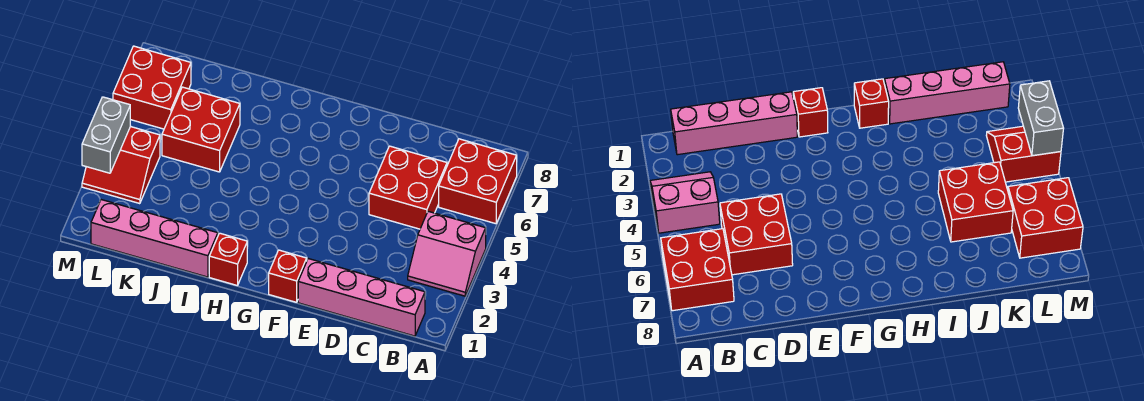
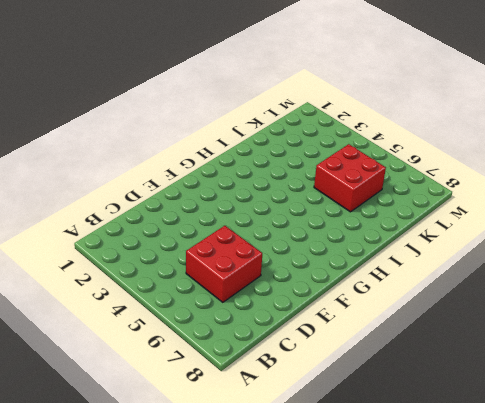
none -> pink 2x2 slope [408,211,486,296]
none -> red 2x2 brick [439,139,517,224]

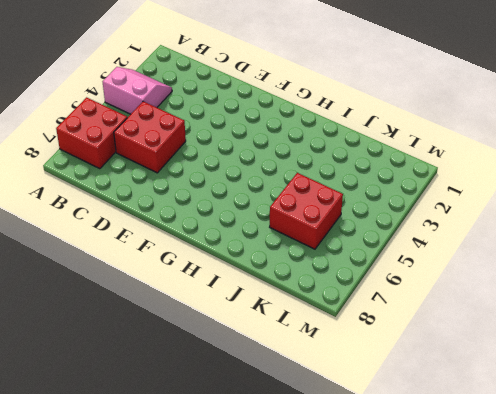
none -> pink 1x4 brick [298,259,425,336]
none -> red 1x1 brick [269,250,307,302]

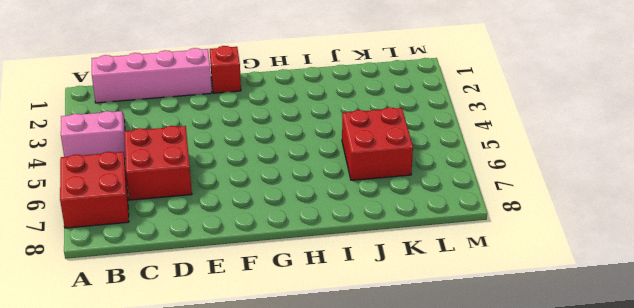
none -> red 1x1 brick [209,233,247,286]
none -> pink 1x4 brick [91,200,218,277]

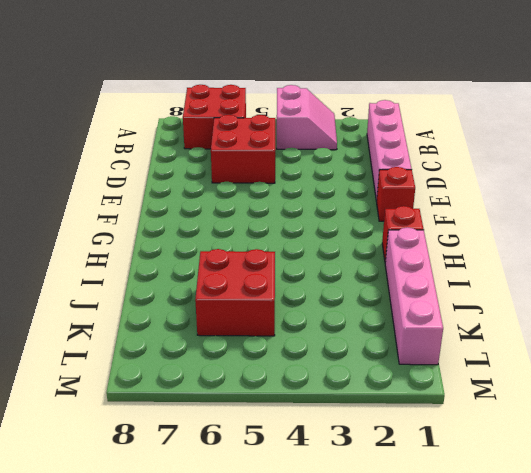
none -> red 2x2 slope [82,127,160,204]
none -> red 2x2 brick [113,46,191,129]

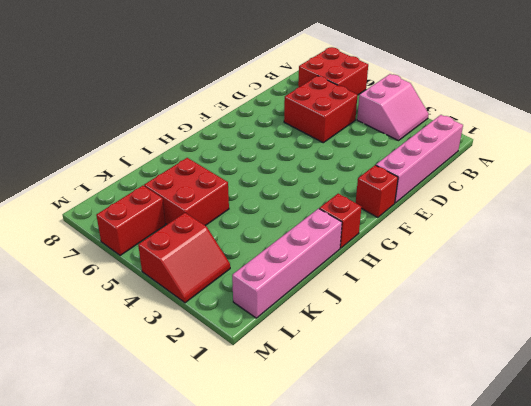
red 1x2 brick [96,186,165,256] -> red 2x2 brick [113,46,191,129]
none -> grey 1x2 brick [82,97,130,173]

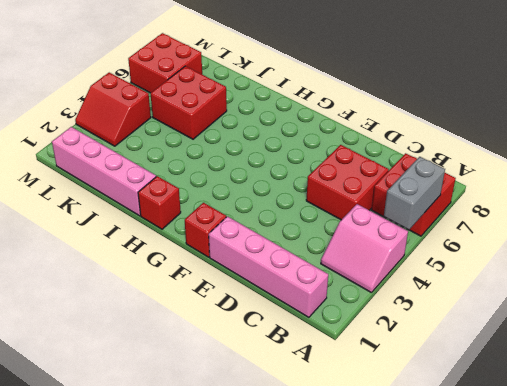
grey 1x2 brick [384,157,445,230] -> grey 1x2 brick moved to [82,97,130,173]

